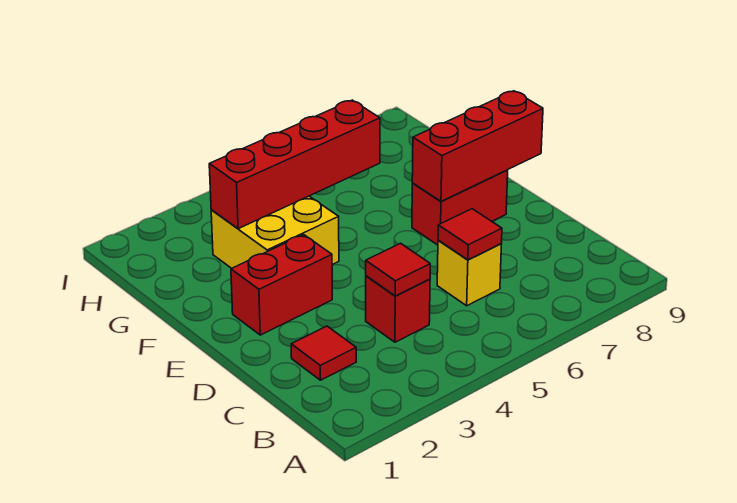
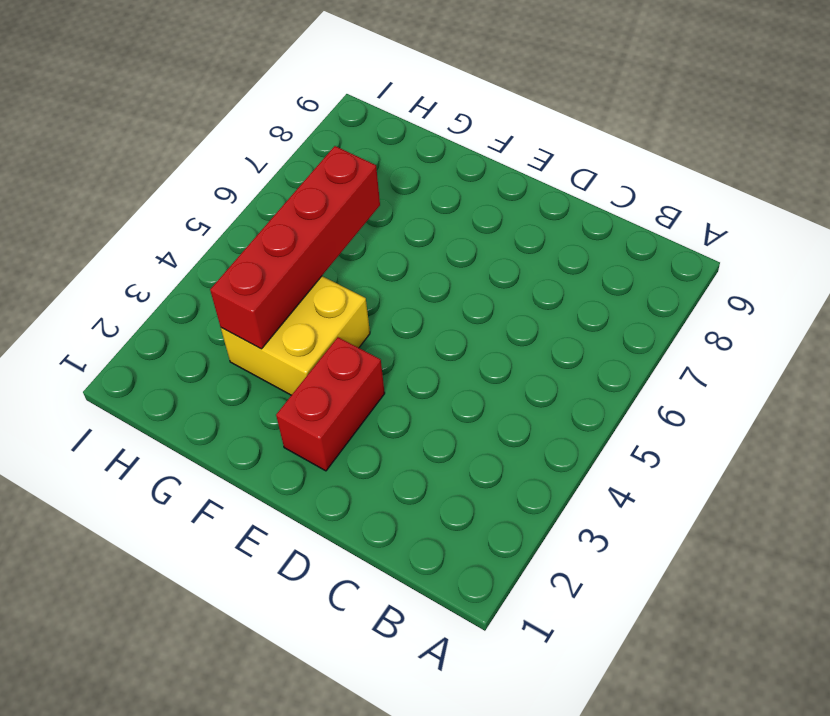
none -> red 1x1 tile [291,326,356,380]
none -> red 1x1 brick [366,276,430,342]

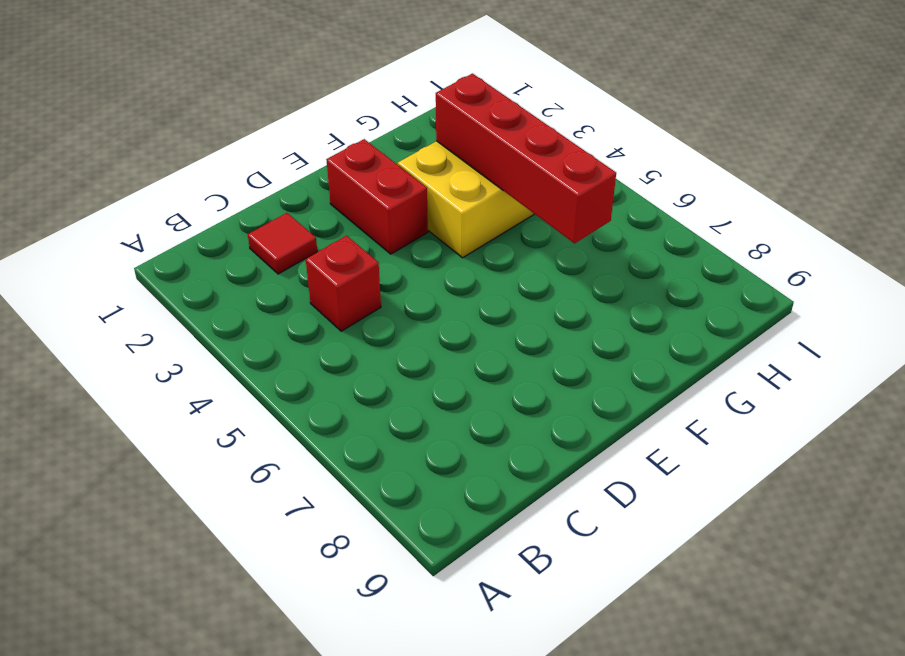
none -> yellow 1x1 brick [437,240,501,306]
none -> red 1x2 brick [412,170,508,245]

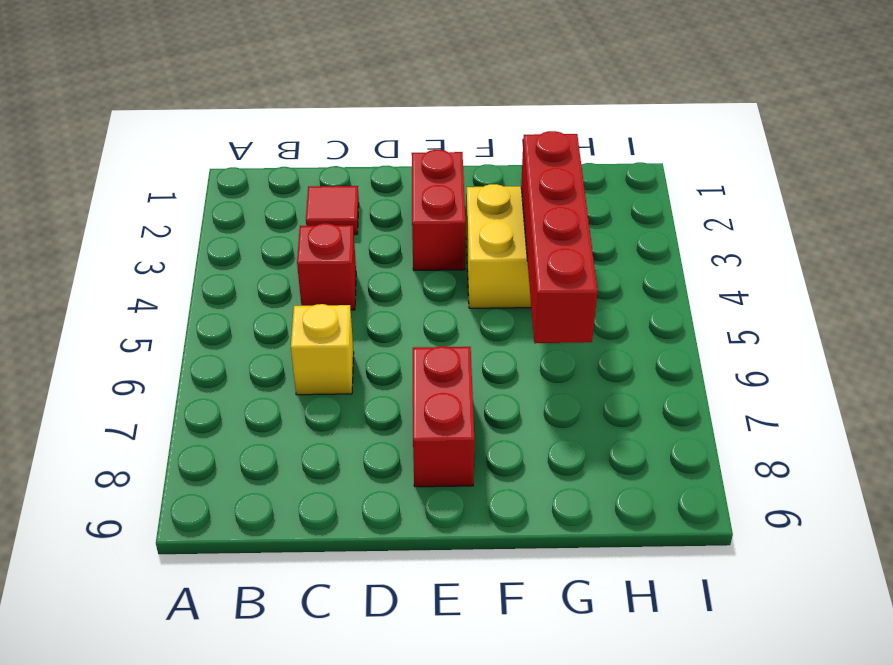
none -> red 1x1 tile [366,243,430,296]
none -> red 1x1 tile [438,209,502,260]

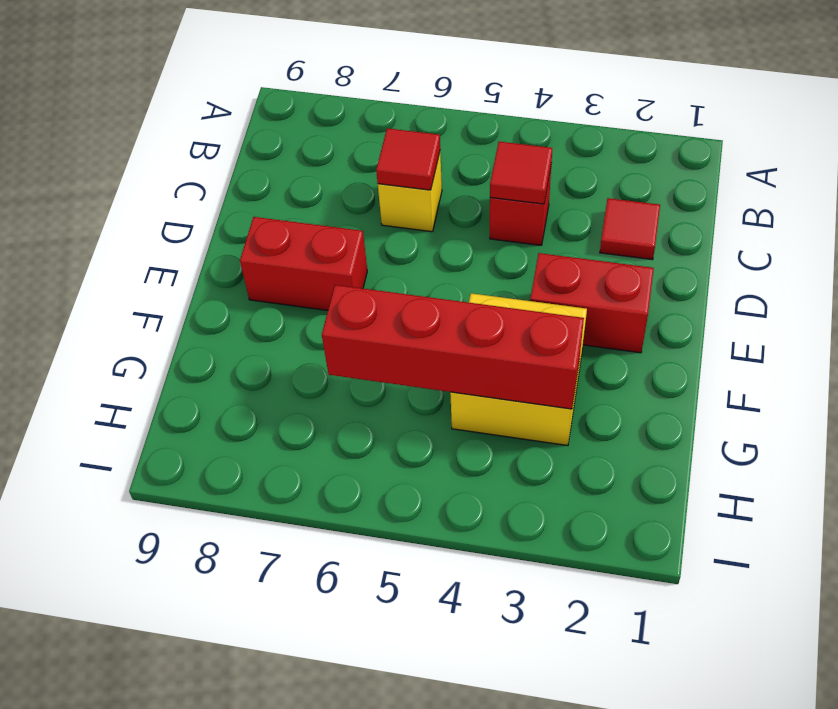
none -> red 1x3 brick [412,91,543,201]

